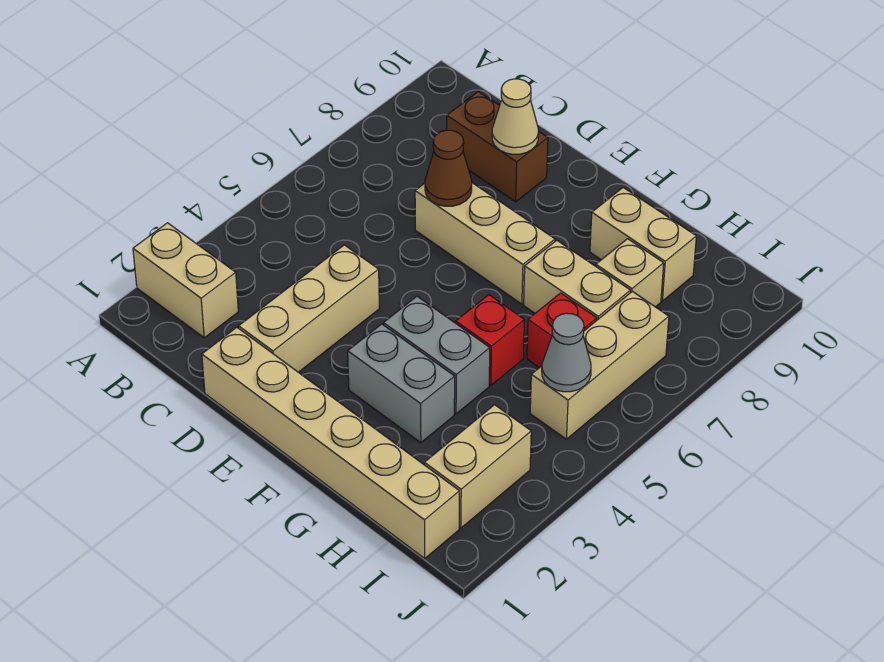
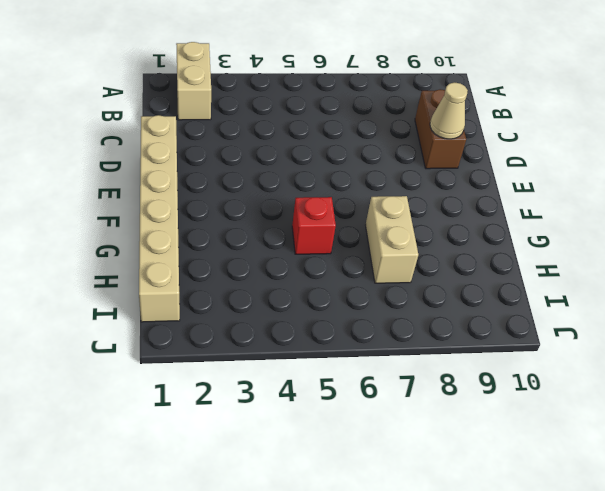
none -> tan 1x3 brick [239,245,379,372]
none -> tan 1x3 brick [415,183,555,304]
none -> grey 1x2 brick [348,324,455,443]

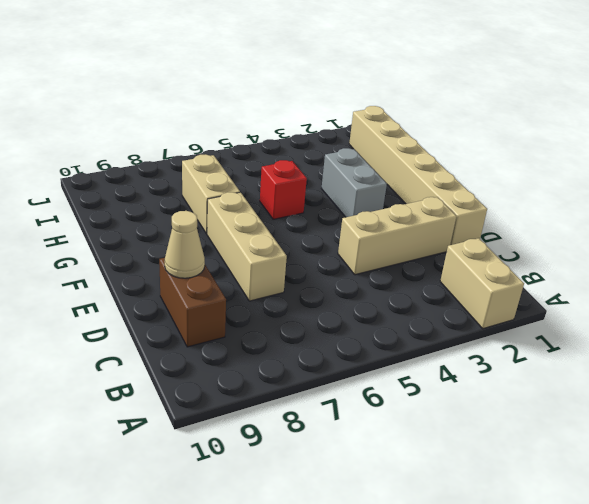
none -> grey 1x2 brick [383,296,490,414]
none -> tan 1x2 brick [590,188,696,301]
none -> red 1x1 brick [527,293,597,368]

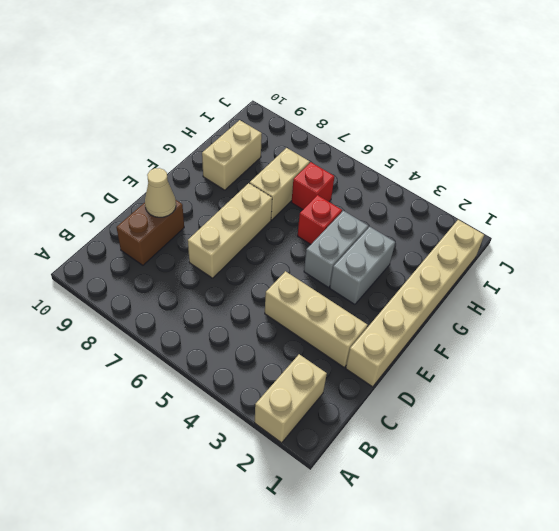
none -> tan 1x1 brick [596,239,664,307]
none -> tan 1x2 brick [424,405,531,528]
none -> tan 1x3 brick [530,291,669,439]

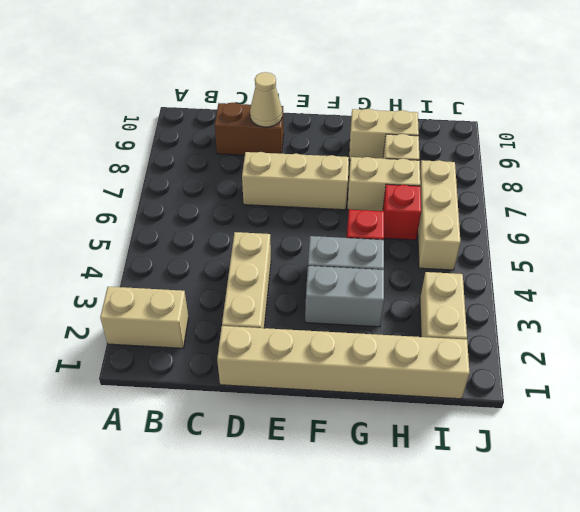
none -> brown 1x1 cone [425,130,472,206]
none -> grey 1x1 cone [542,313,591,392]

